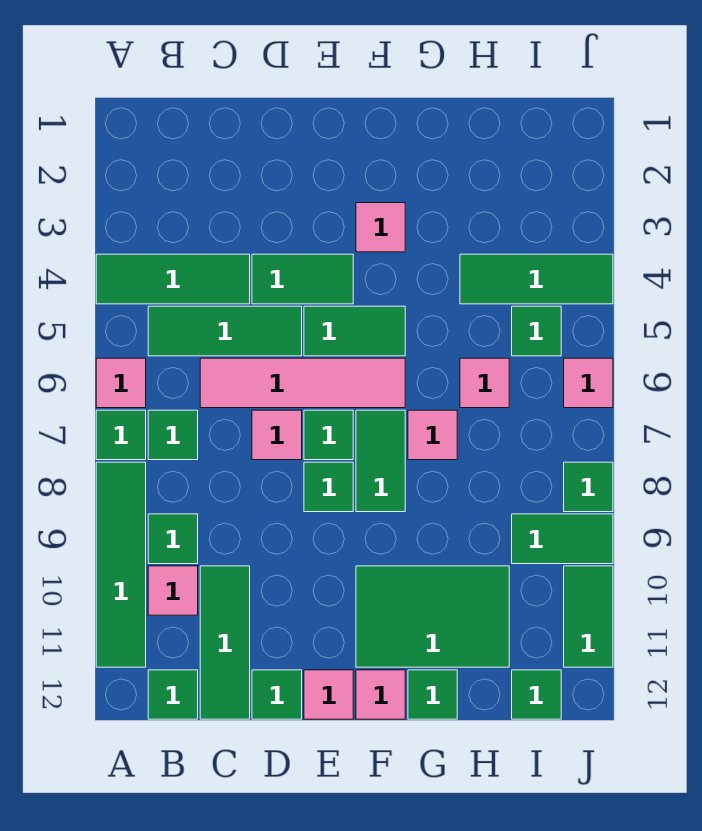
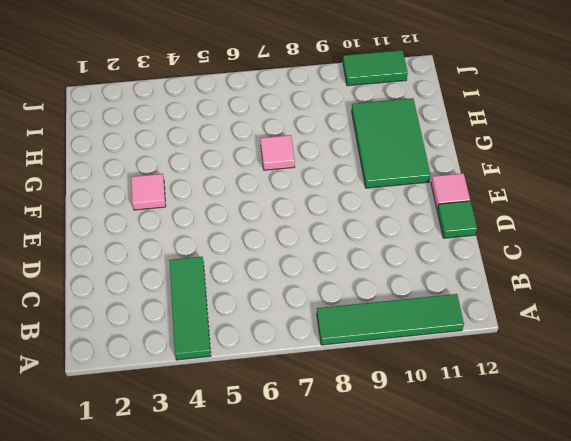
none -> pink 1x1 tile [96,358,146,408]
none -> green 1x1 tile [96,410,146,460]
none -> green 1x3 tile [148,306,302,356]
none -> green 1x1 tile [148,410,198,460]

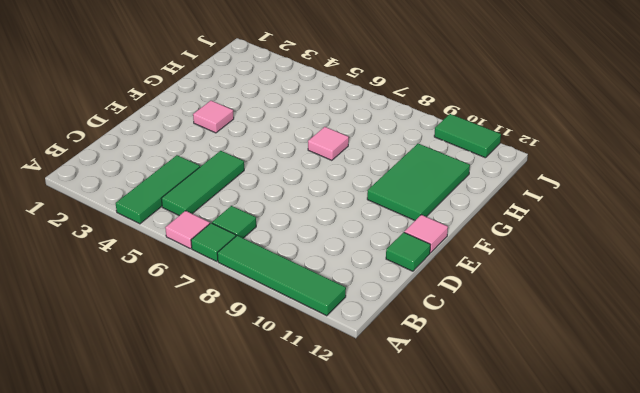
none -> green 1x1 tile [148,514,198,564]
none -> pink 1x1 tile [148,566,198,615]
none -> green 1x1 tile [148,670,198,719]
none -> pink 1x4 tile [200,358,405,408]

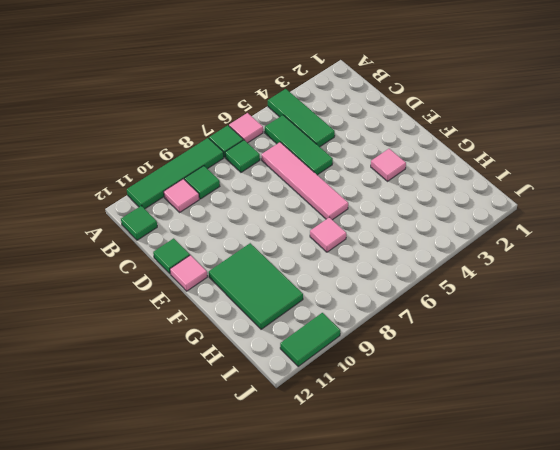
none -> green 1x3 tile [200,566,250,719]
none -> green 1x2 tile [252,254,353,304]
none -> pink 1x1 tile [252,410,302,460]
none -> green 1x2 tile [304,306,405,356]

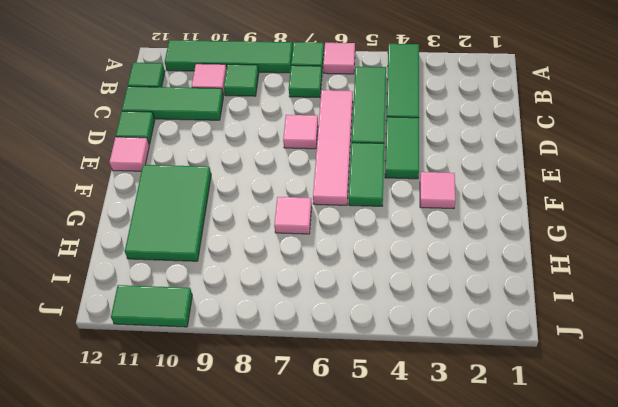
none -> green 1x1 tile [304,410,353,460]
none -> green 1x1 tile [304,462,353,512]
none -> green 1x2 tile [356,410,405,512]
none -> pink 1x1 tile [356,670,405,719]

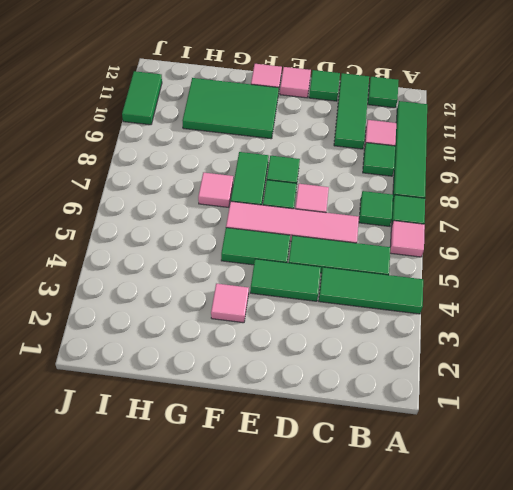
none -> green 1x1 tile [408,670,457,719]
none -> green 1x3 tile [460,254,613,304]
none -> pink 1x1 tile [460,358,509,408]
none -> green 1x1 tile [512,306,561,356]

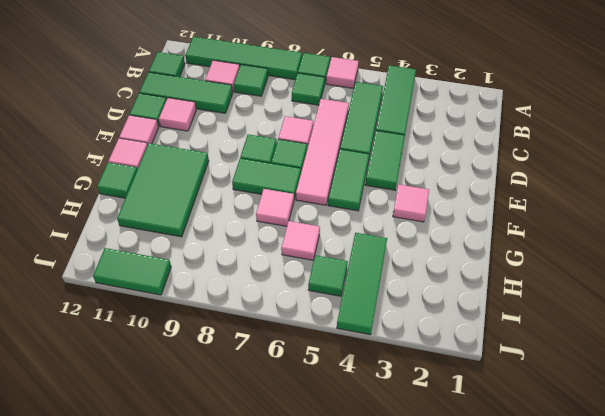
pink 1x1 tile [159,98,196,131] -> pink 1x1 tile moved to [564,358,613,408]
none -> green 1x2 tile [512,514,613,564]
none -> green 1x1 tile [512,670,561,719]
none -> green 1x1 tile [564,462,613,512]

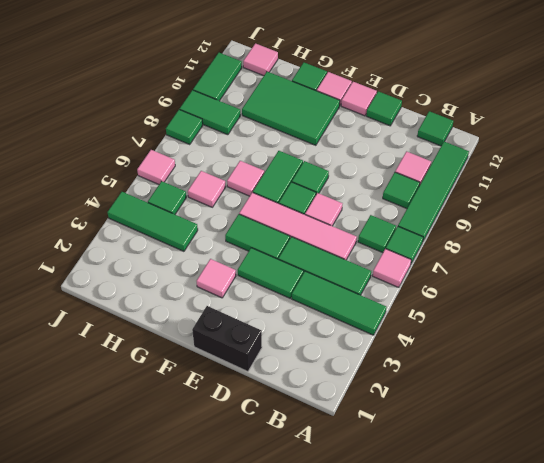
black 1x2 brick [192,306,262,372] -> none
pink 1x1 tile [243,43,278,76] -> green 1x1 tile [512,670,561,719]
none -> green 1x3 tile [200,566,250,719]

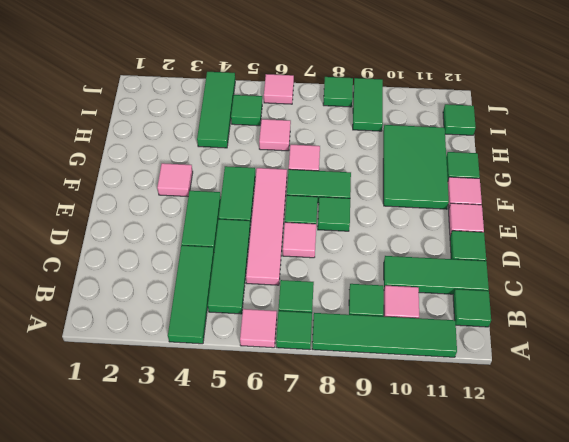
none -> green 1x2 tile [564,566,613,667]

